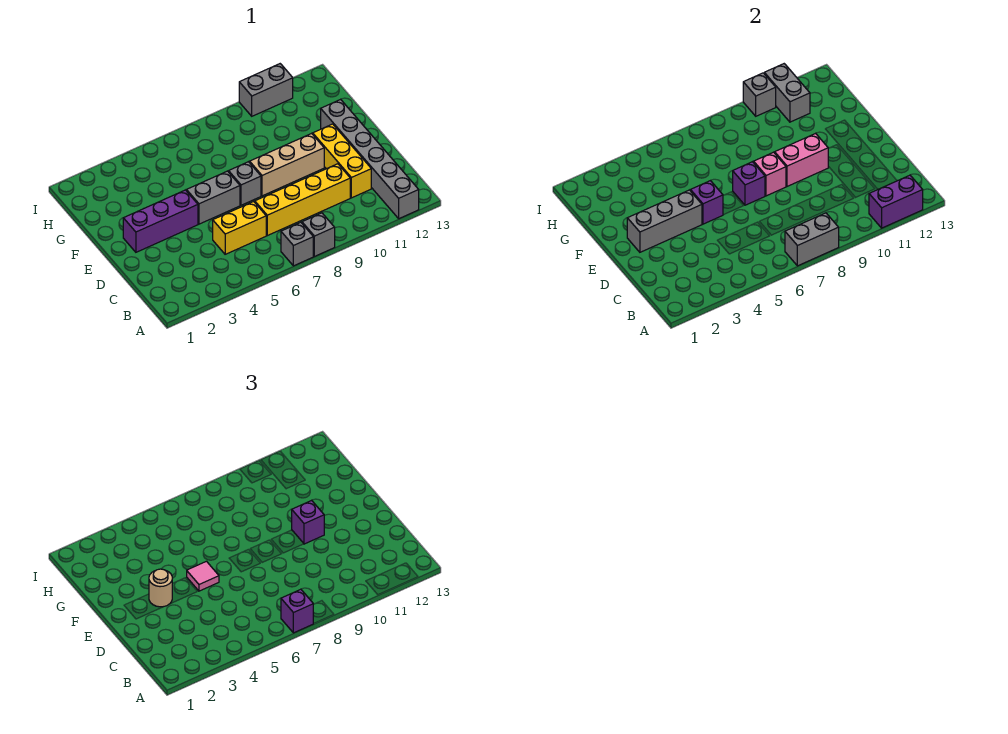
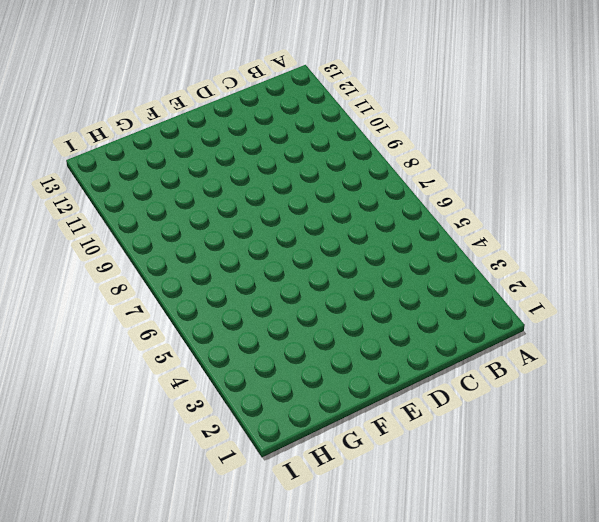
none -> grey 1x1 brick [281,222,313,266]
none -> grey 1x1 brick [302,213,335,256]
none -> grey 1x6 brick [321,99,419,219]

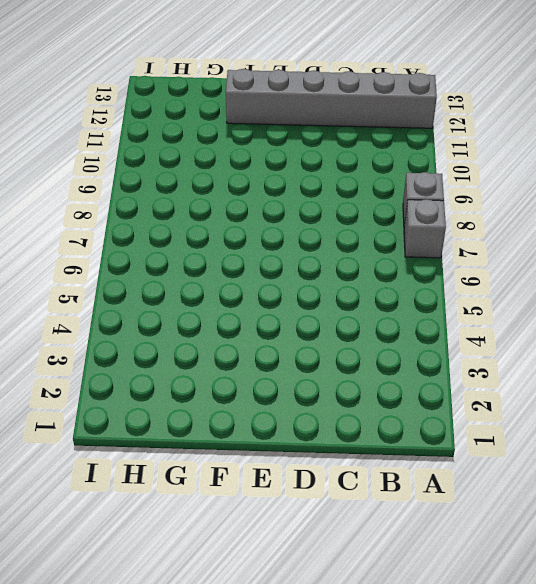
none -> yellow 1x2 brick [213,201,266,254]
none -> yellow 1x4 brick [255,164,350,236]
none -> yellow 1x3 brick [313,124,371,198]

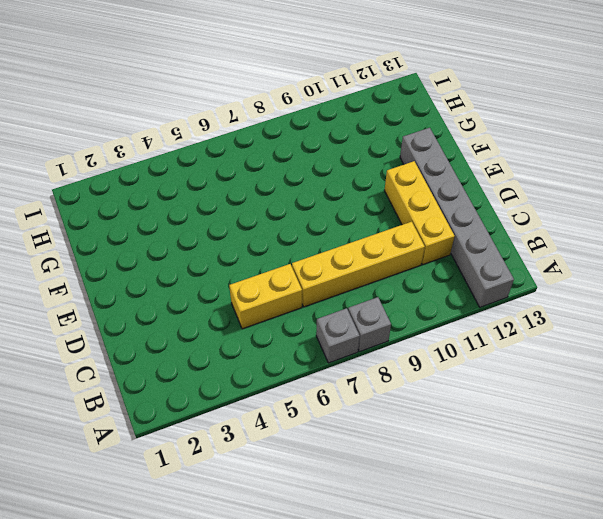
none -> purple 1x3 brick [123,190,198,252]
none -> grey 1x2 brick [187,171,240,224]
none -> grey 1x1 brick [229,162,261,205]

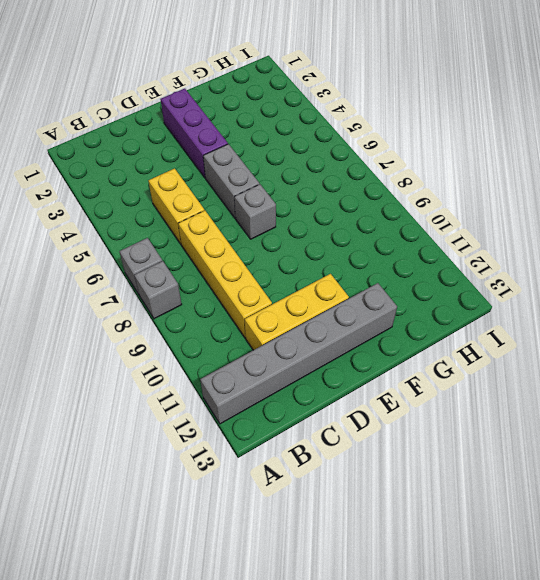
none -> tan 1x3 brick [250,133,324,196]
none -> grey 1x2 brick [239,64,293,116]
none -> grey 1x2 brick [785,213,839,266]

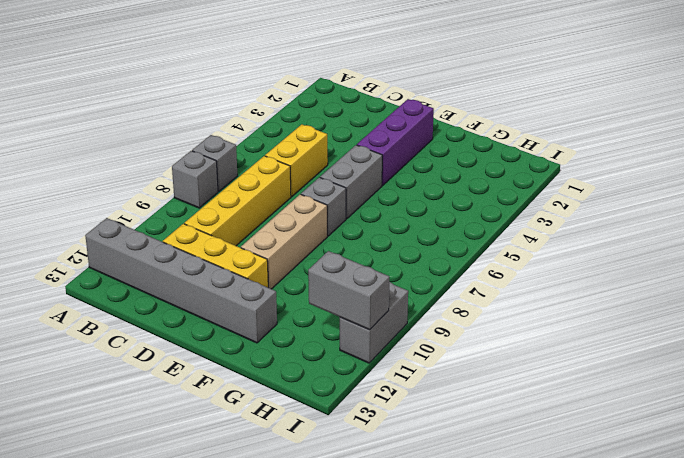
none -> grey 1x2 brick [785,213,839,266]
none -> purple 1x2 brick [869,175,923,228]
none -> grey 1x3 brick [627,190,702,252]

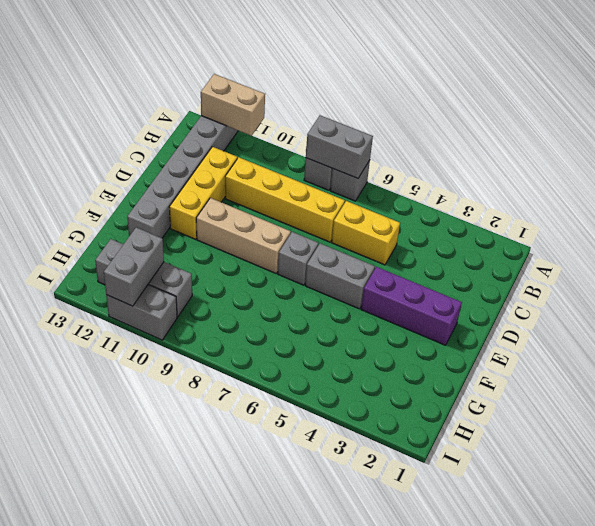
tan 1x2 brick [201,74,265,136] -> purple 1x2 brick [869,175,923,228]
grey 1x3 brick [95,239,192,317] -> grey 1x3 brick moved to [627,190,702,252]
none -> purple 1x1 brick [691,181,723,224]
none -> purple 1x1 brick [733,162,765,205]
none -> pink 1x1 brick [754,152,786,196]

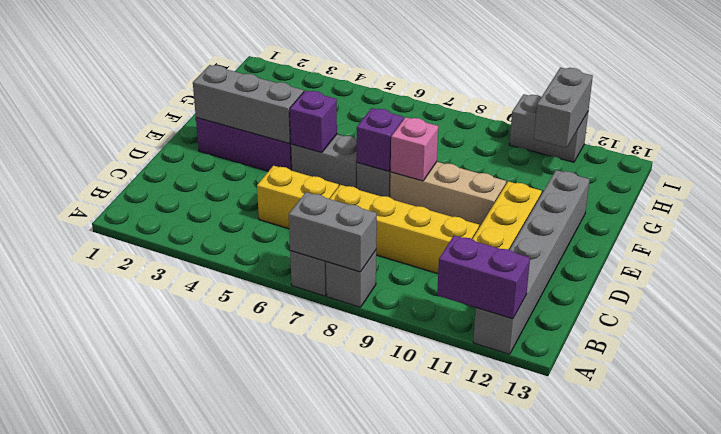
none -> pink 1x2 brick [775,133,828,186]
none -> grey 1x1 brick [743,73,776,116]
none -> purple 1x1 brick [281,589,313,633]

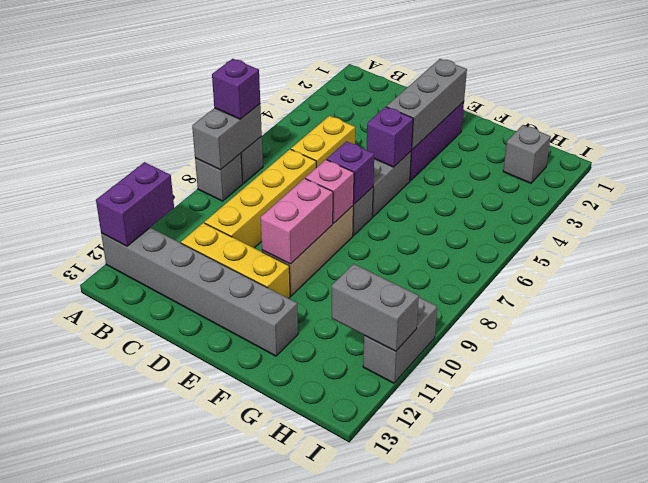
grey 1x1 brick [503,125,551,183] -> grey 1x1 brick moved to [743,73,776,116]
none -> tan 1x1 round brick [149,569,172,607]
none -> pink 1x1 tile [187,561,219,591]
none -> purple 1x1 brick [292,500,324,544]

